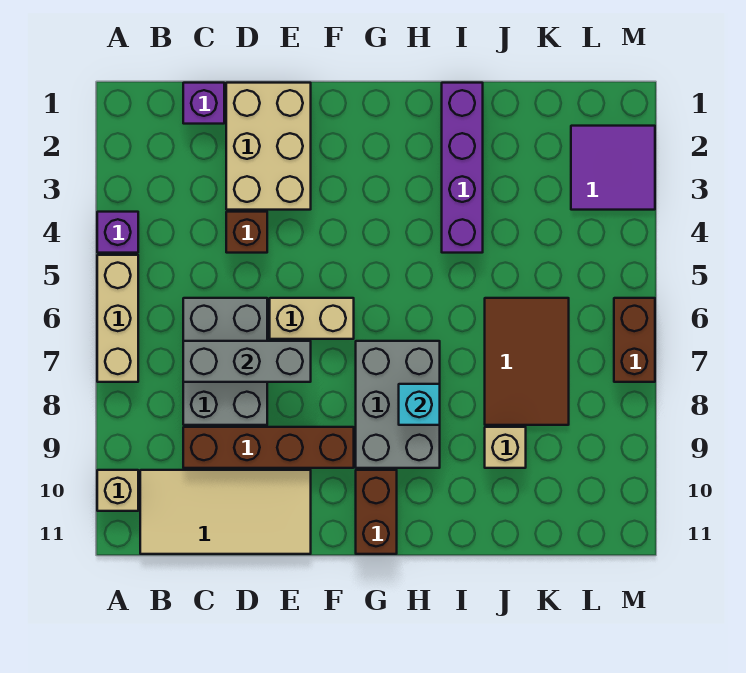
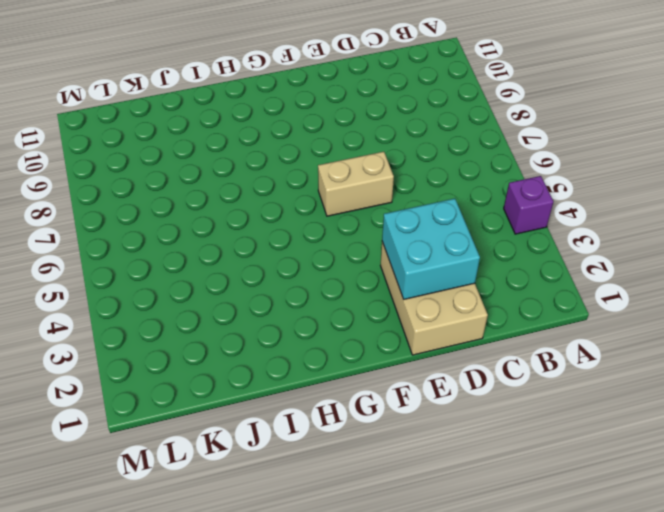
cyan 2x2 brick [382,199,480,299] -> none
none -> tan 1x3 brick [97,255,138,382]
none -> tan 1x1 brick [97,470,138,511]
none -> tan 2x4 tile [140,470,311,554]

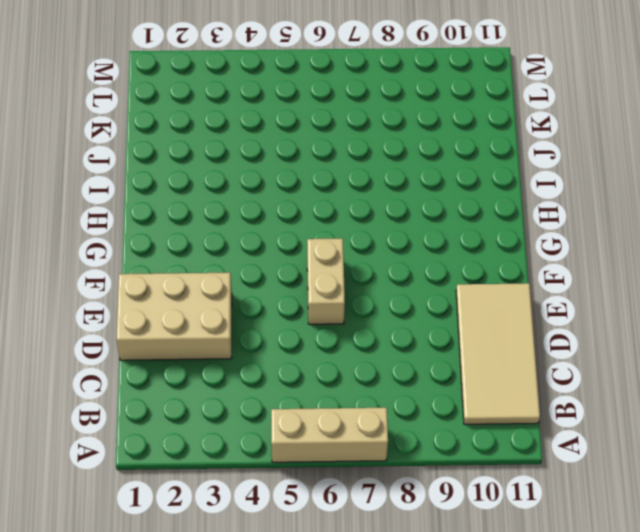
none -> purple 1x1 brick [97,212,138,253]
none -> tan 1x1 brick [97,470,138,511]
none -> purple 1x1 brick [183,83,224,124]

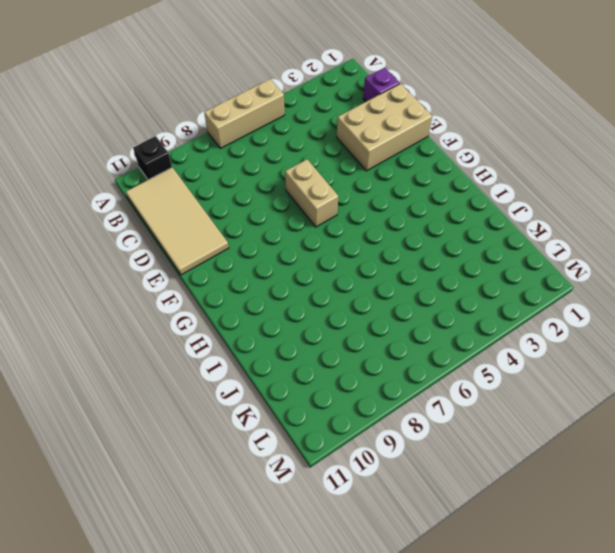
black 1x1 brick [133,136,172,180] -> tan 1x1 brick [97,470,138,511]
none -> purple 1x1 brick [97,212,138,253]
none -> grey 2x3 brick [183,298,267,425]
none -> brown 1x4 brick [183,427,354,468]

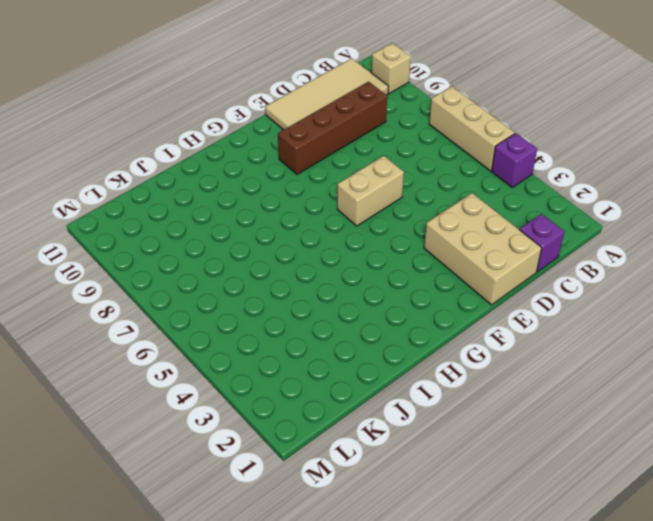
none -> grey 2x3 brick [183,298,267,425]
none -> brown 1x1 brick [226,212,267,253]
none -> grey 2x3 brick [356,341,440,468]

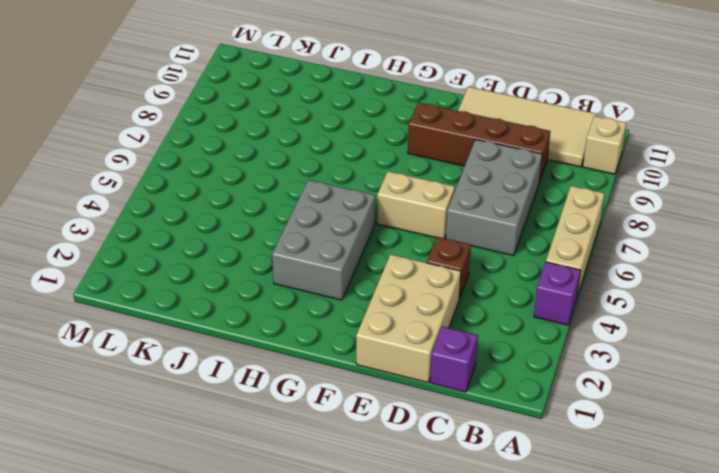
grey 2x3 brick [272,180,375,300] -> grey 2x3 brick moved to [356,341,440,468]
none -> brown 1x2 brick [356,470,397,554]
none -> purple 1x4 brick [442,83,483,253]
none -> brown 2x3 tile [485,298,569,425]

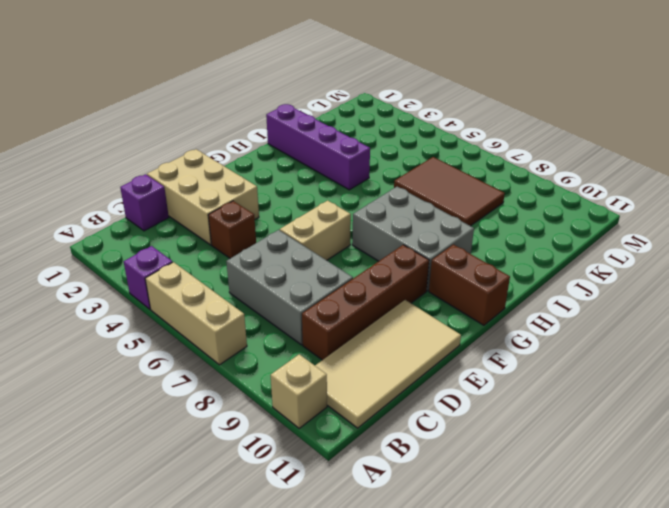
none -> tan 1x1 brick [485,427,526,468]
none -> purple 2x2 tile [571,126,655,210]
none -> brown 1x2 brick [614,298,655,382]

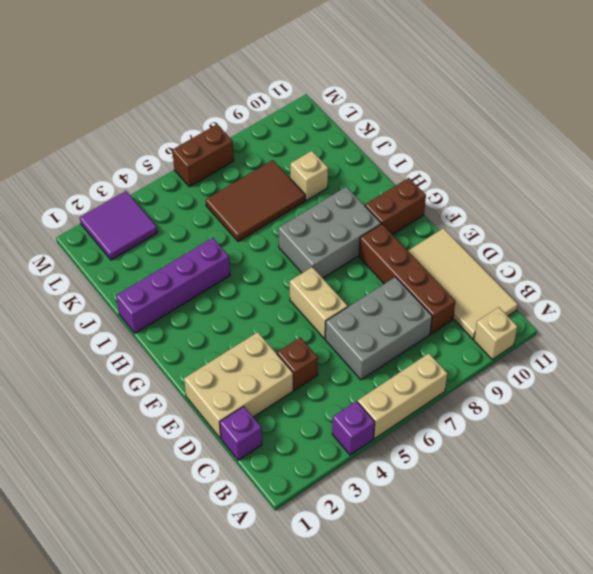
none -> grey 1x3 brick [183,341,311,382]
none -> cyan 1x1 brick [399,384,440,425]

